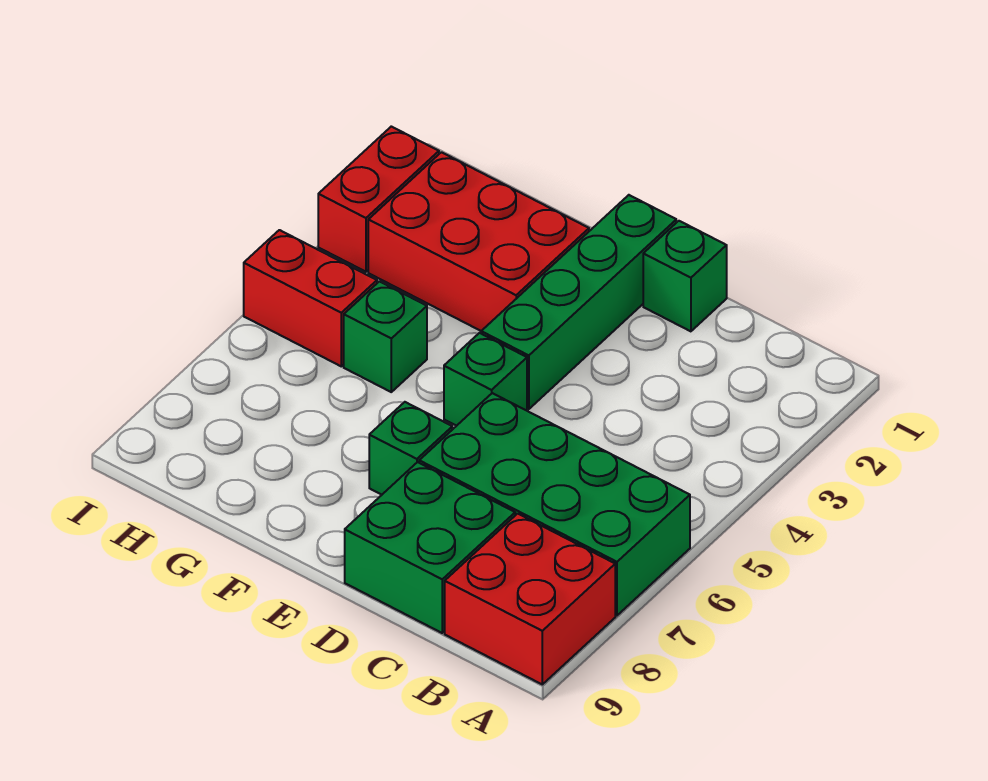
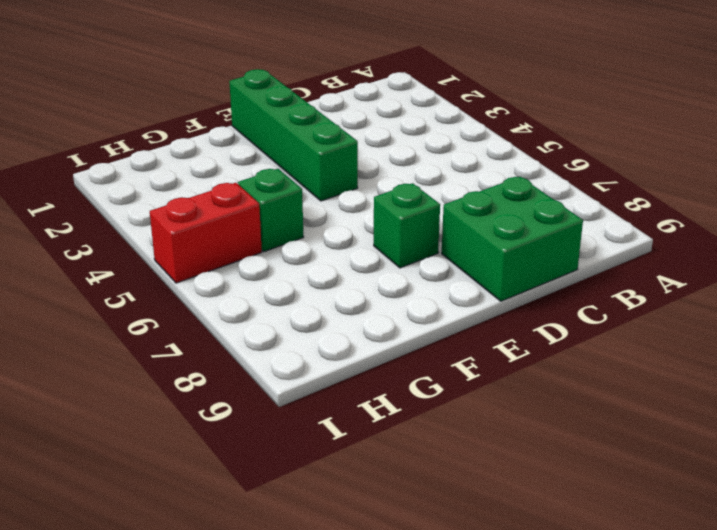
none -> green 2x4 brick [419,393,690,615]
none -> red 2x2 brick [445,514,615,684]

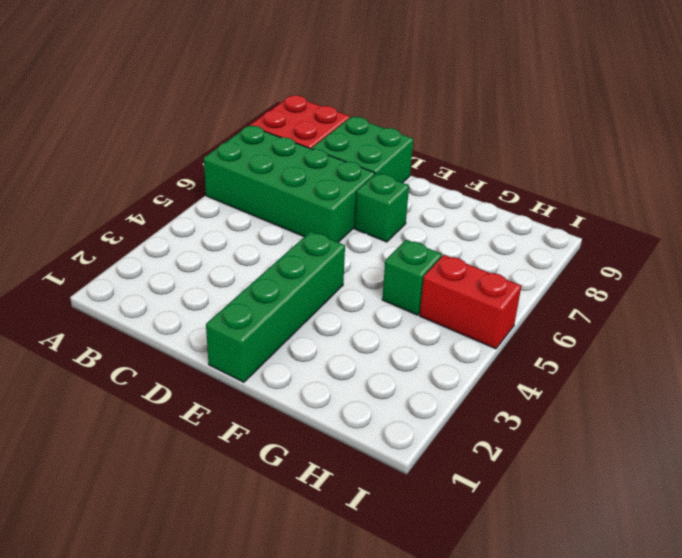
none -> green 1x1 brick [643,221,727,331]
none -> green 1x1 brick [444,333,527,426]

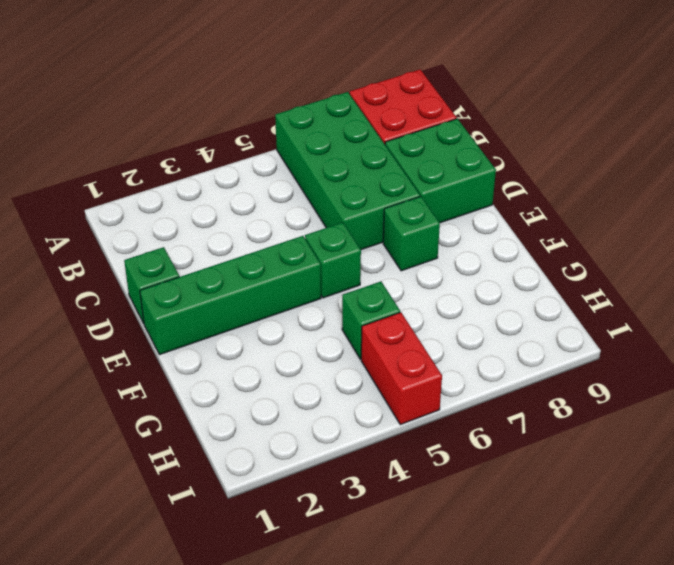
none -> red 2x3 brick [368,152,589,331]
none -> red 1x2 brick [318,126,439,272]

